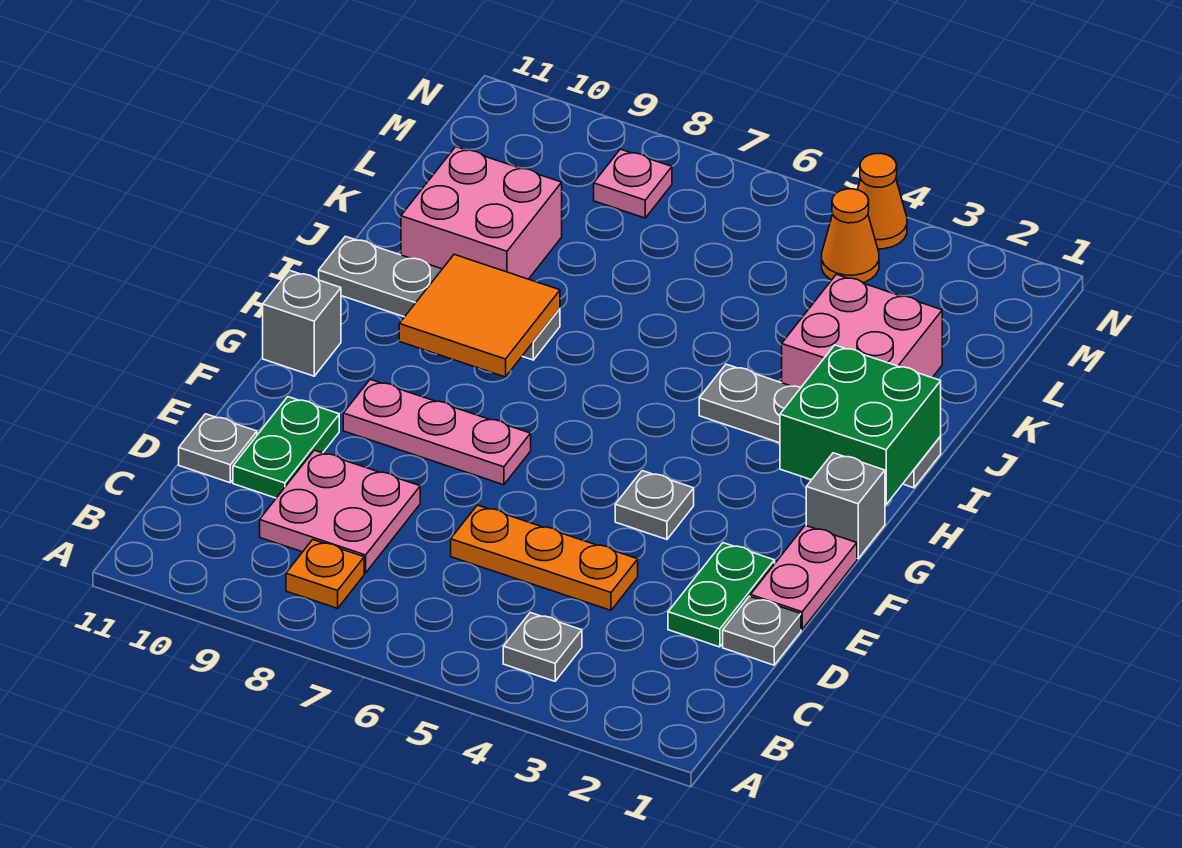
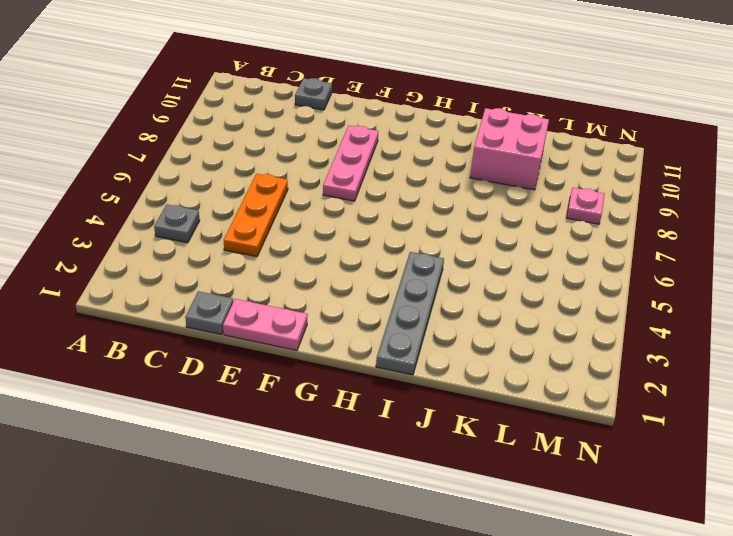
none -> orange 1x1 plate [286,540,364,608]
none -> pink 2x2 plate [260,450,420,573]
none -> green 1x2 plate [668,543,775,647]

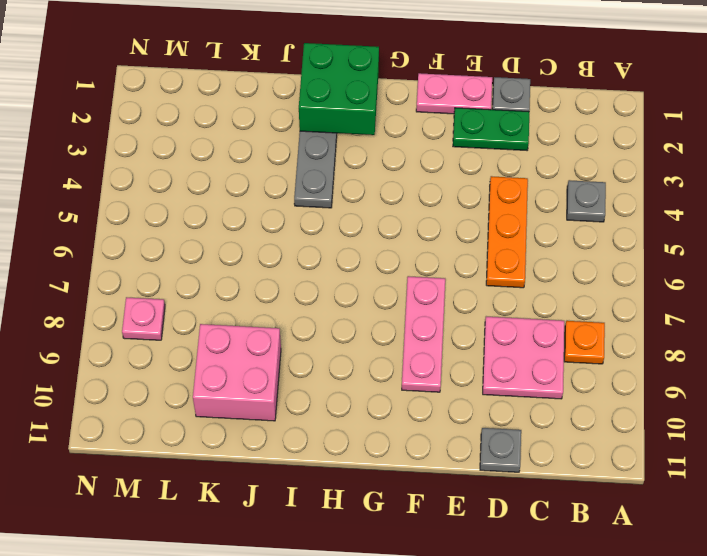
none -> green 1x2 plate [233,397,339,498]
none -> grey 1x1 plate [615,471,694,539]
none -> grey 1x1 brick [806,453,885,559]

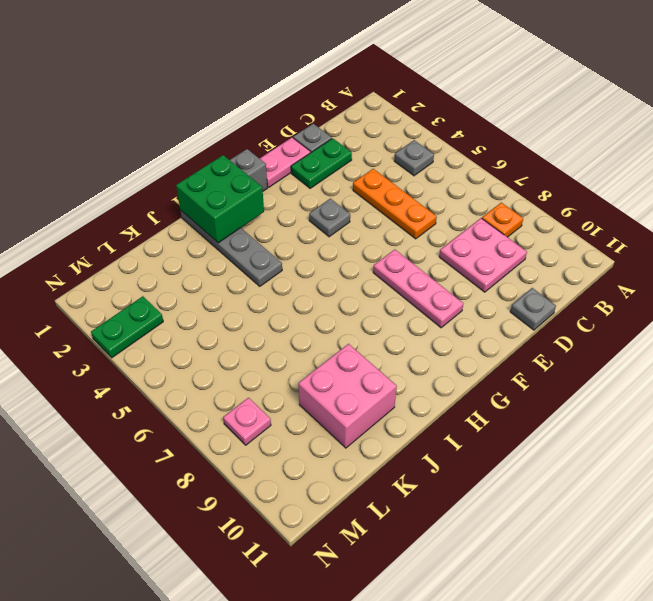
green 1x2 plate [91,296,163,358] -> green 1x2 plate moved to [233,397,339,498]
none -> grey 1x1 brick [263,270,341,376]
none -> grey 1x4 plate [319,236,560,360]
none -> pink 2x2 brick [782,274,942,387]

